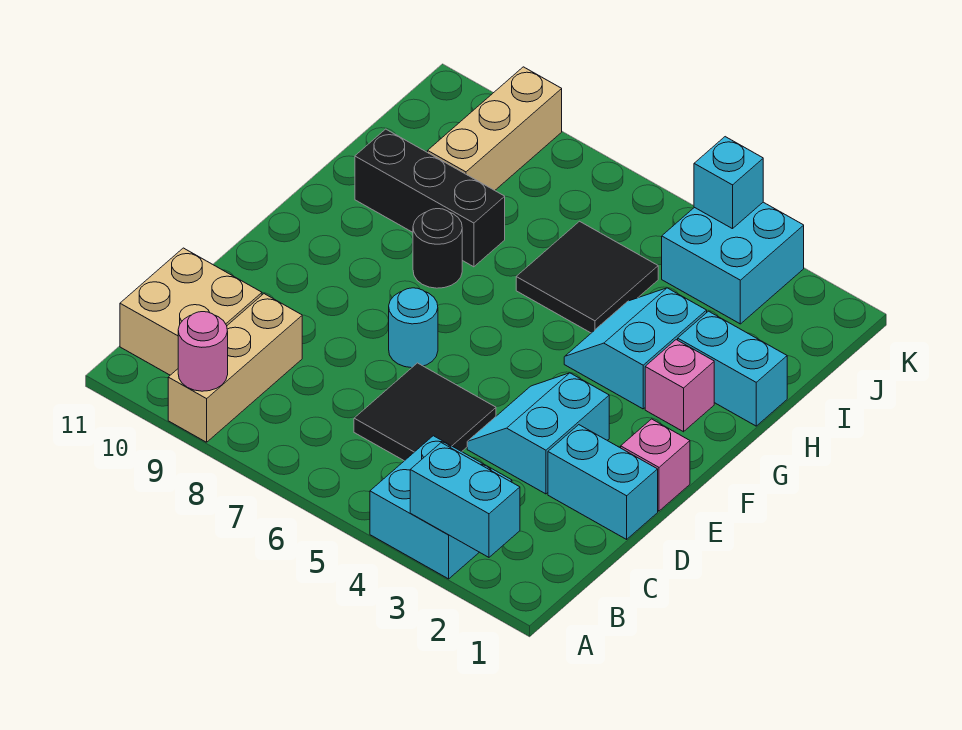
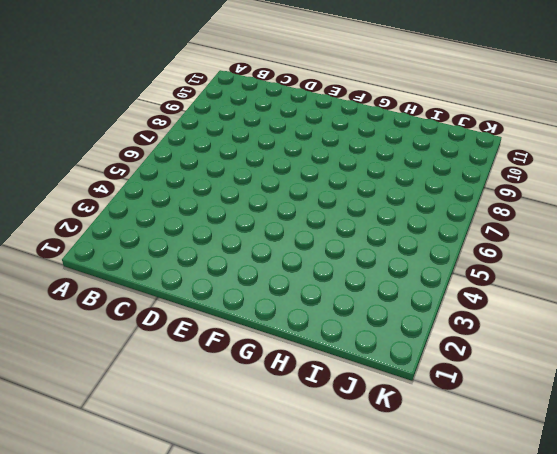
none -> cyan 2x2 brick [370,436,512,579]
none -> tan 1x3 brick [168,294,302,442]
none -> tan 2x2 brick [120,248,262,375]

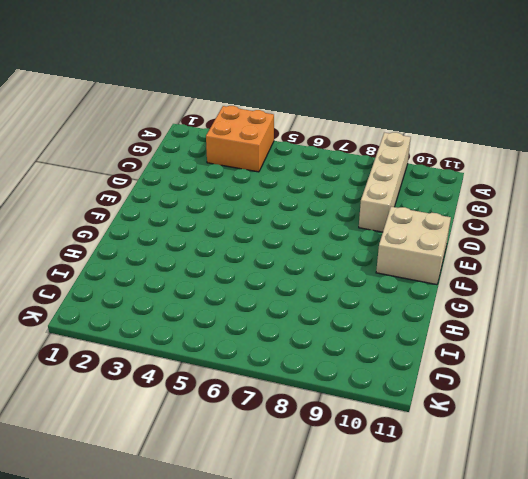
orange 2x2 brick [206,106,274,172] -> cyan 2x2 brick [370,436,512,579]
tan 1x4 brick [359,132,411,232] -> tan 1x3 brick [168,294,302,442]
tan 2x2 brick [376,207,451,285] -> tan 2x2 brick moved to [120,248,262,375]
none -> black 2x2 tile [354,363,496,461]
none -> cyan 1x2 brick [548,425,658,539]
none -> cyan 2x2 slope [467,373,609,494]

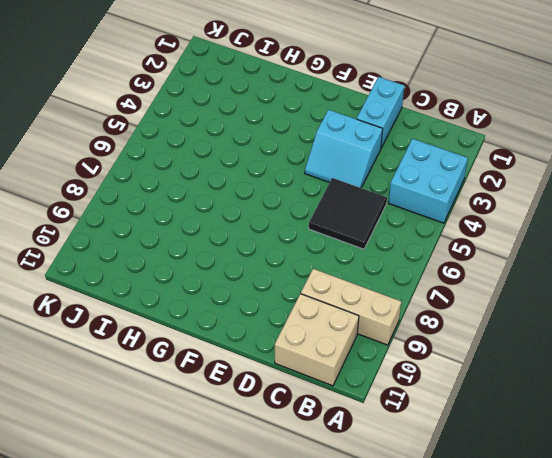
none -> pink 1x1 brick [621,419,690,511]
none -> cyan 1x1 round brick [389,288,438,368]
none -> pink 1x1 brick [645,340,714,432]

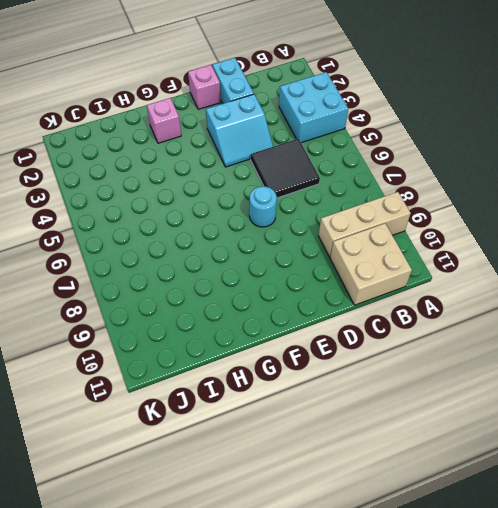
none -> cyan 2x2 slope [564,288,707,409]
none -> black 1x1 round brick [413,209,462,288]
none -> cyan 1x2 brick [678,311,787,426]

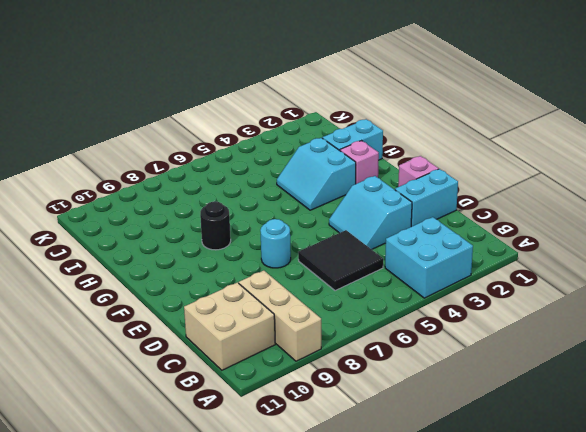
none -> black 2x2 tile [516,221,658,333]
none -> black 1x3 brick [355,129,505,267]
none -> tan 1x3 brick [428,67,562,190]

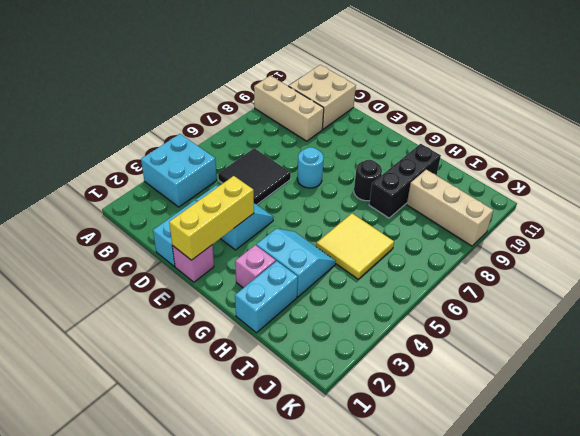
yellow 1x3 brick [169,176,254,260] -> none
yellow 2x2 tile [316,213,394,279] -> black 2x2 tile [516,221,658,333]
none -> cyan 2x2 brick [662,202,804,324]
none -> cyan 1x2 brick [410,443,520,557]
none -> pink 1x1 round brick [178,312,228,391]

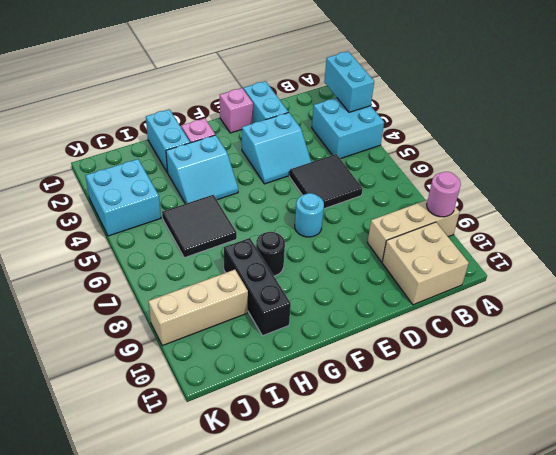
none -> cyan 1x1 brick [694,137,763,229]

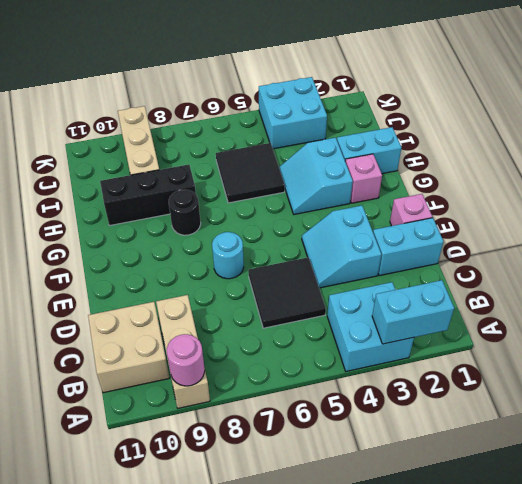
none -> cyan 1x1 brick [694,137,763,229]

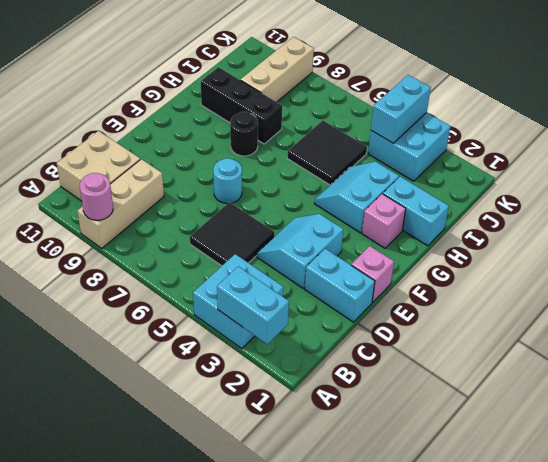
cyan 1x2 brick [371,75,431,143] -> cyan 1x1 brick [694,137,763,229]

